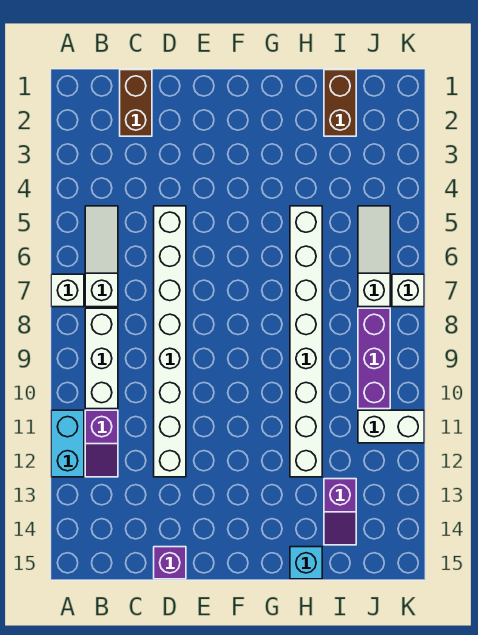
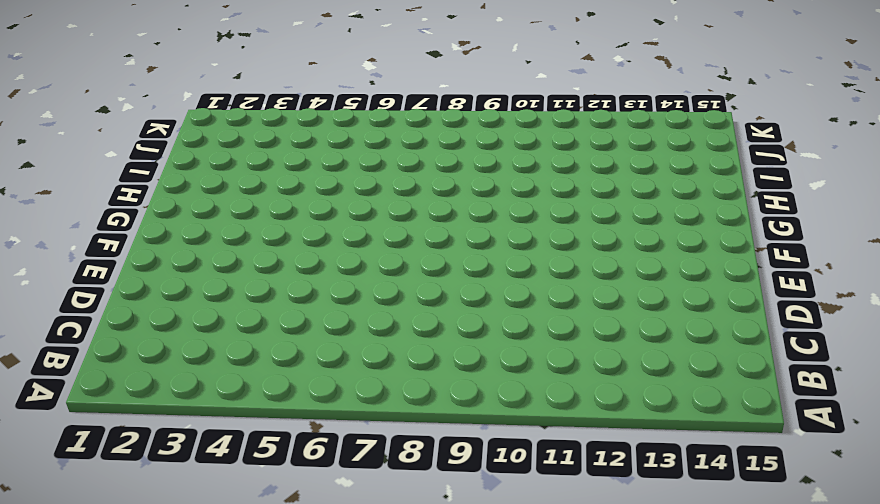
none -> white 1x1 brick [51,274,84,307]
none -> cyan 1x2 brick [51,410,84,477]
none -> white 1x3 slope [85,206,118,307]

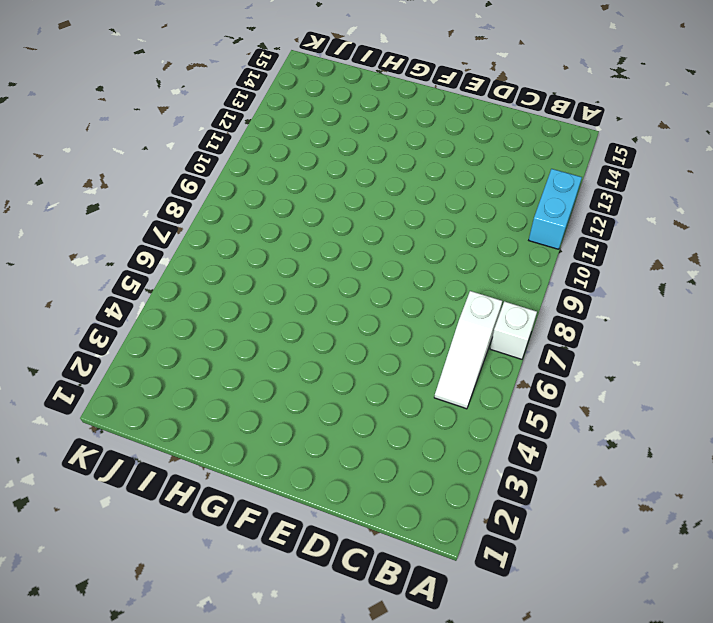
none -> white 1x3 brick [85,308,118,409]
none -> purple 1x2 slope [85,410,118,477]
none -> brown 1x2 brick [120,70,152,136]

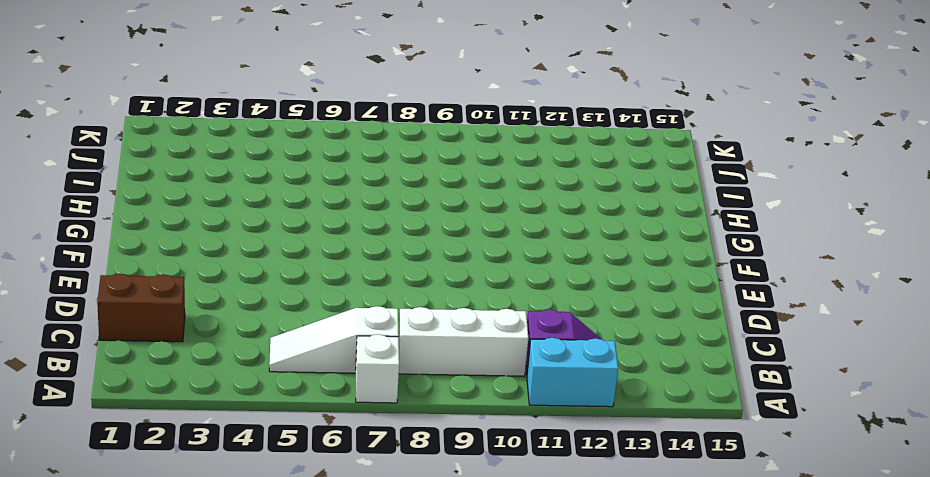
none -> white 1x8 brick [154,206,186,477]
none -> purple 1x1 brick [154,547,186,579]
none -> white 1x8 brick [290,206,322,477]

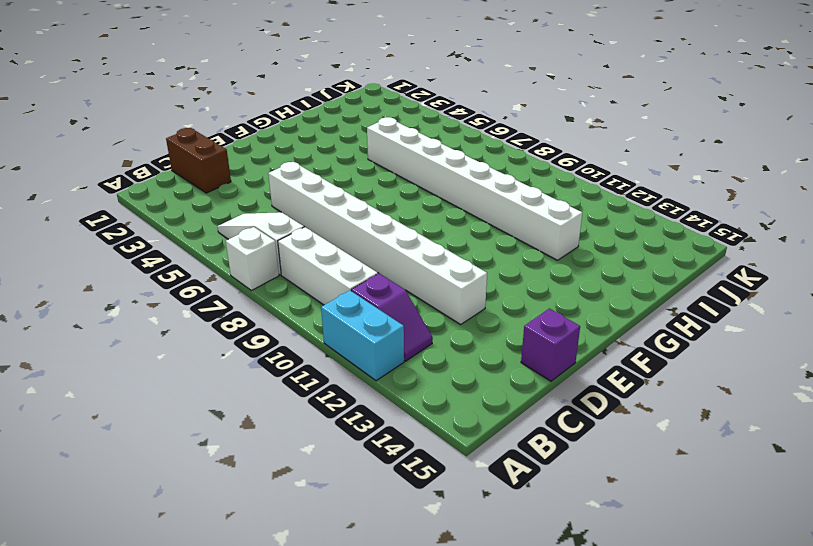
none -> cyan 1x1 brick [290,547,322,579]
none -> brown 1x2 brick [324,70,356,136]
none -> purple 1x2 slope [324,479,356,545]

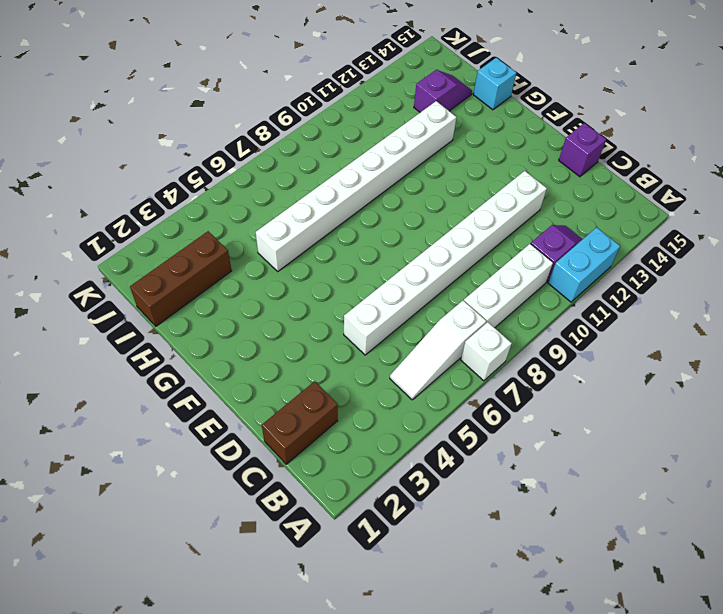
brown 1x3 brick [130,231,231,326] -> brown 1x2 brick [324,70,356,136]
none -> white 1x3 slope [358,206,390,307]
none -> purple 1x3 brick [358,308,390,409]
none -> white 1x2 brick [358,410,424,443]

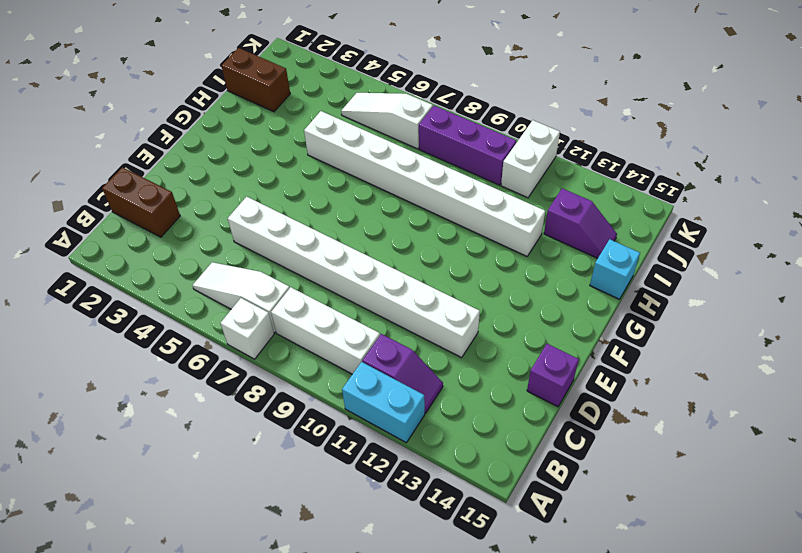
none -> white 1x1 brick [392,274,424,307]

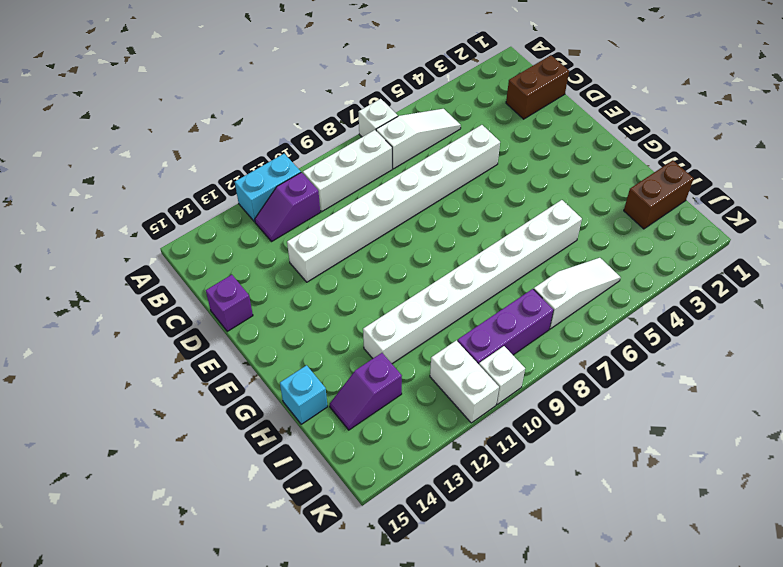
white 1x1 brick [479,346,525,404] -> white 1x1 brick moved to [392,274,424,307]

